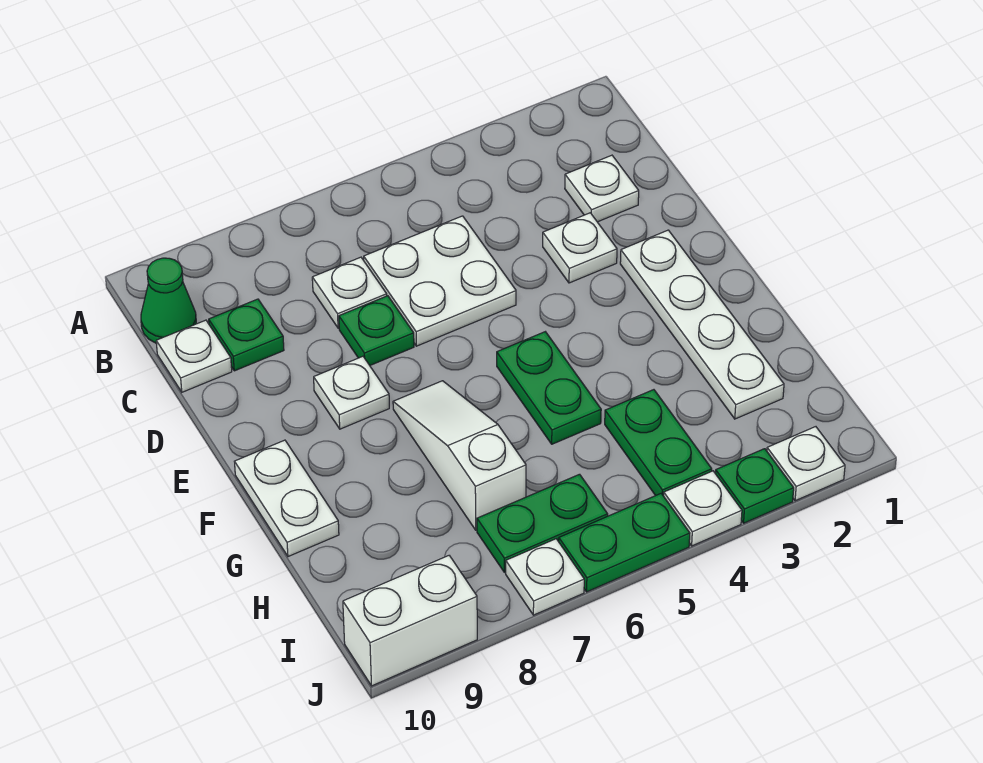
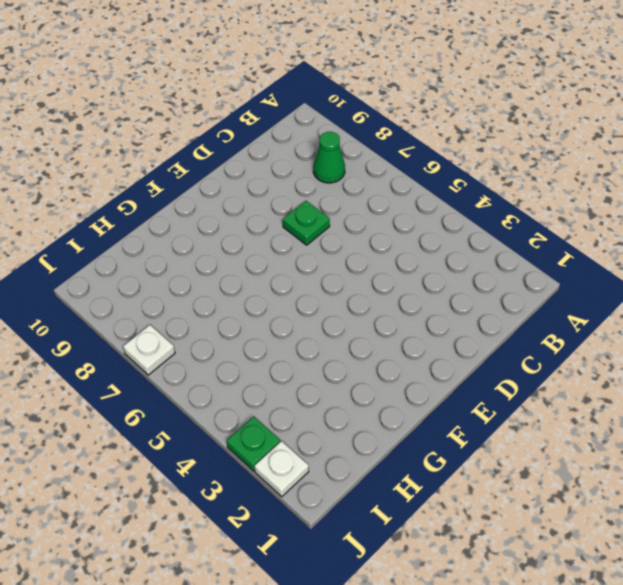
green 1x1 cone [313,132,345,183] -> green 1x1 cone moved to [141,258,196,343]
none -> white 1x1 plate [565,155,639,222]
none -> white 2x2 plate [364,216,516,346]
none -> white 1x1 plate [312,257,387,328]

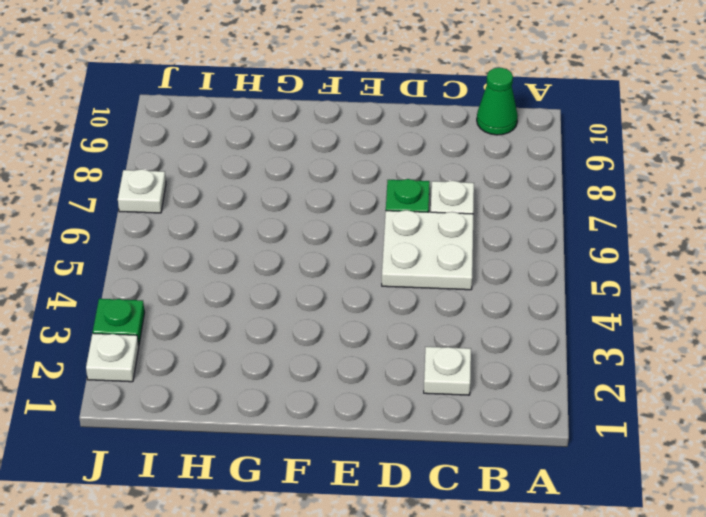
none -> green 1x1 plate [209,299,284,371]
none -> white 1x1 plate [156,320,232,392]
none -> white 1x1 plate [543,213,617,283]

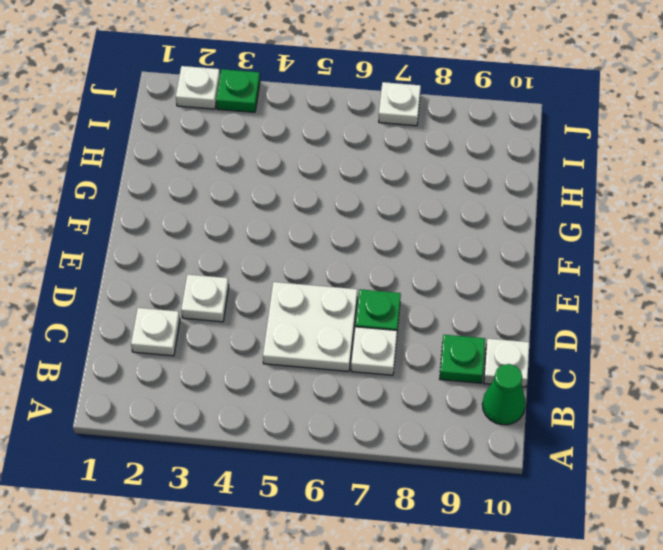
none -> white 1x4 plate [620,230,784,419]
none -> white 1x1 plate [314,356,389,429]
none -> green 1x2 plate [497,332,601,444]

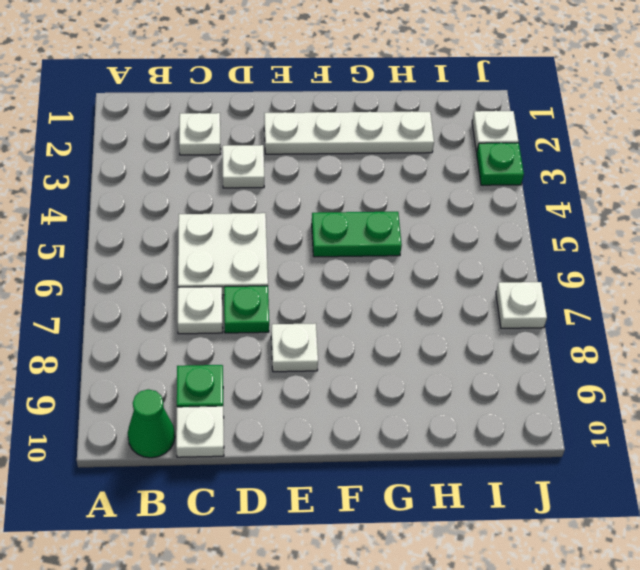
none -> white 1x3 slope [393,381,526,530]
none -> white 1x2 plate [234,440,339,557]
none -> green 1x2 plate [605,390,712,496]

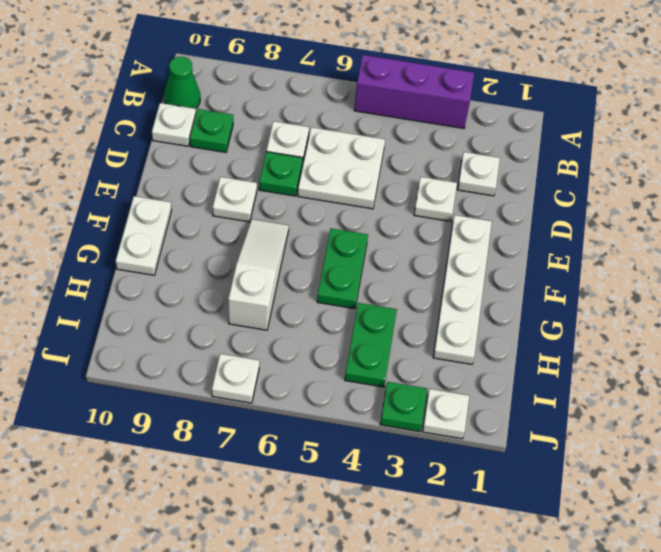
purple 1x3 brick [354,55,474,129] -> none
none -> green 1x2 plate [477,474,608,572]
none -> white 1x1 plate [664,471,742,546]
none -> green 1x2 plate [559,494,690,592]

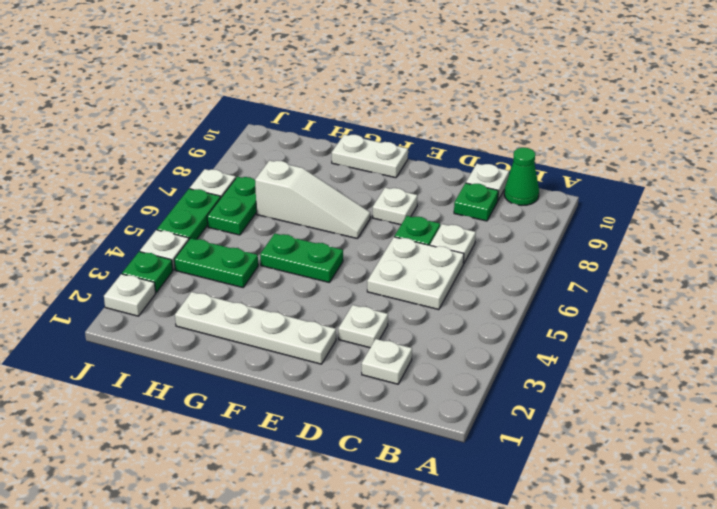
none -> white 1x2 brick [343,556,477,686]

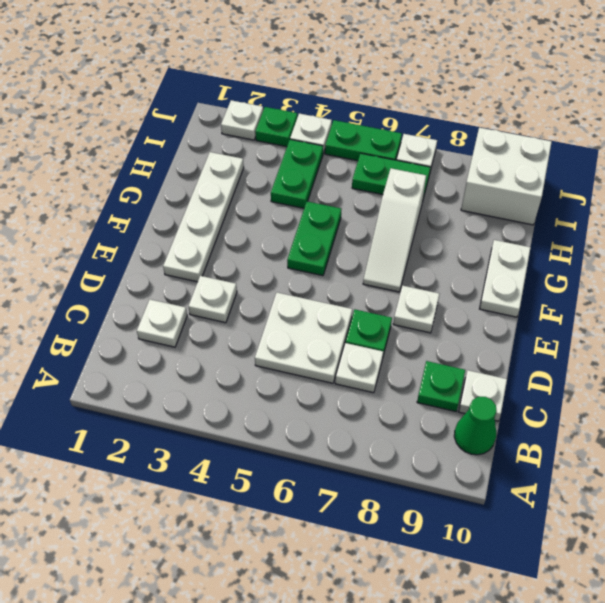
white 2x2 brick [461,128,552,225] -> white 1x2 brick [343,556,477,686]

